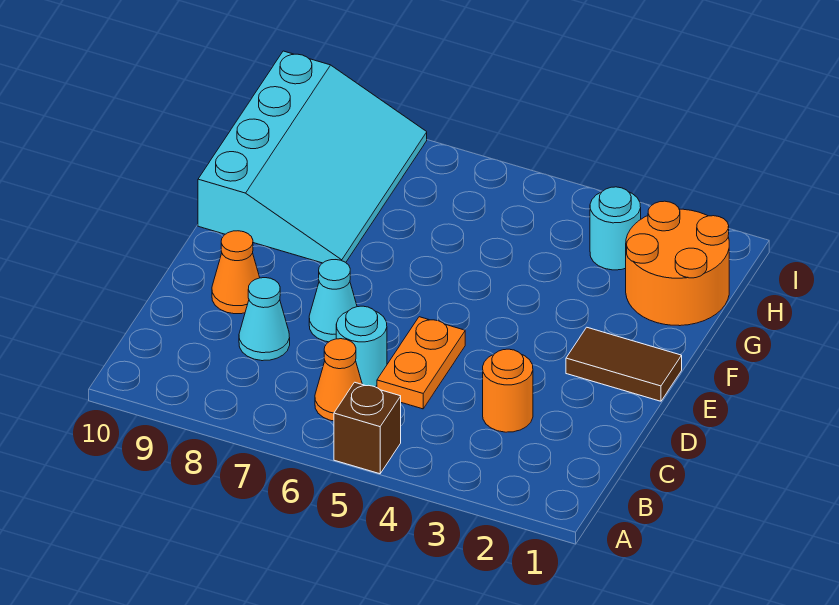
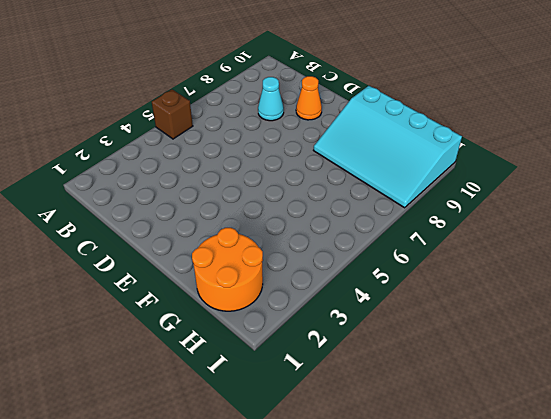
none -> orange 1x1 cone [315,339,362,421]
none -> orange 1x1 round brick [483,349,533,432]
none -> orange 1x2 plate [377,317,465,409]

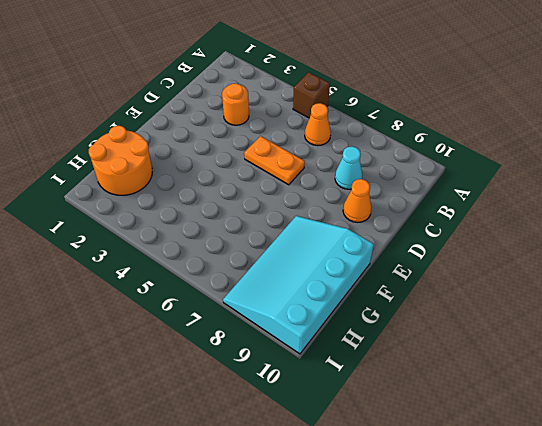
orange 1x2 plate [244,136,305,185] -> orange 1x2 plate turned to [377,317,465,409]
none -> cyan 1x1 round brick [336,306,387,387]
none -> cyan 1x1 cone [309,260,357,342]
none -> brown 1x2 tile [566,327,682,401]

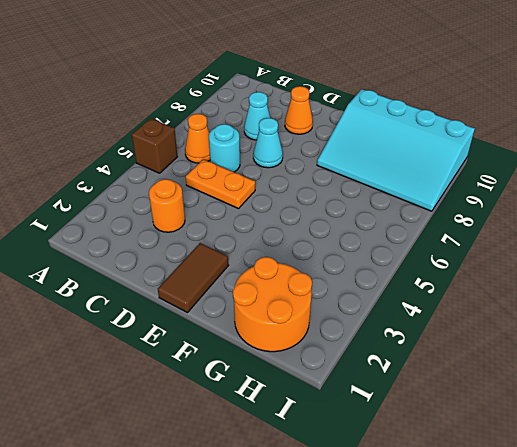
none -> cyan 1x1 round brick [590,187,641,270]

